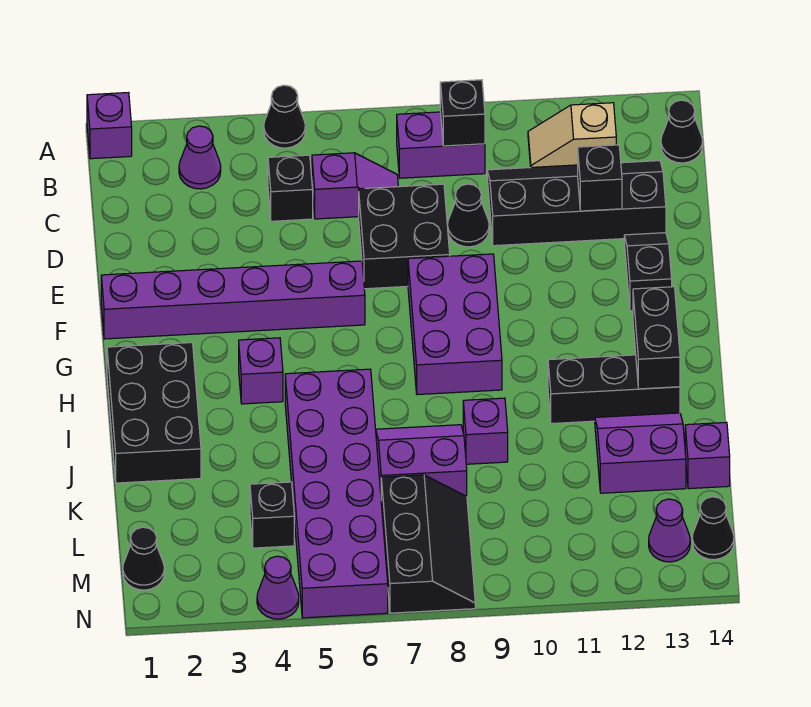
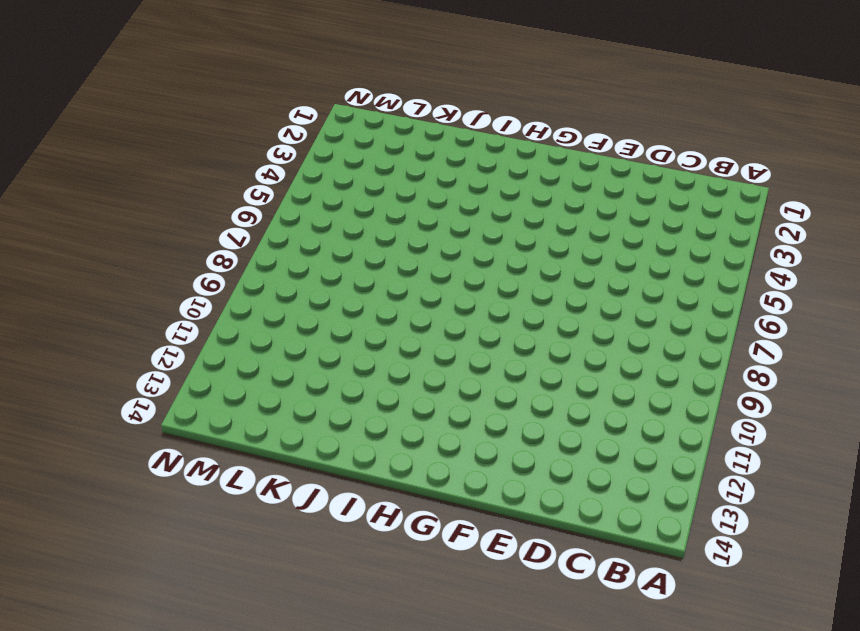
none -> purple 1x1 brick [87,93,132,159]
none -> black 1x1 cone [264,85,305,148]
none -> purple 1x1 cone [179,126,221,189]
none -> purple 1x2 brick [397,112,485,178]

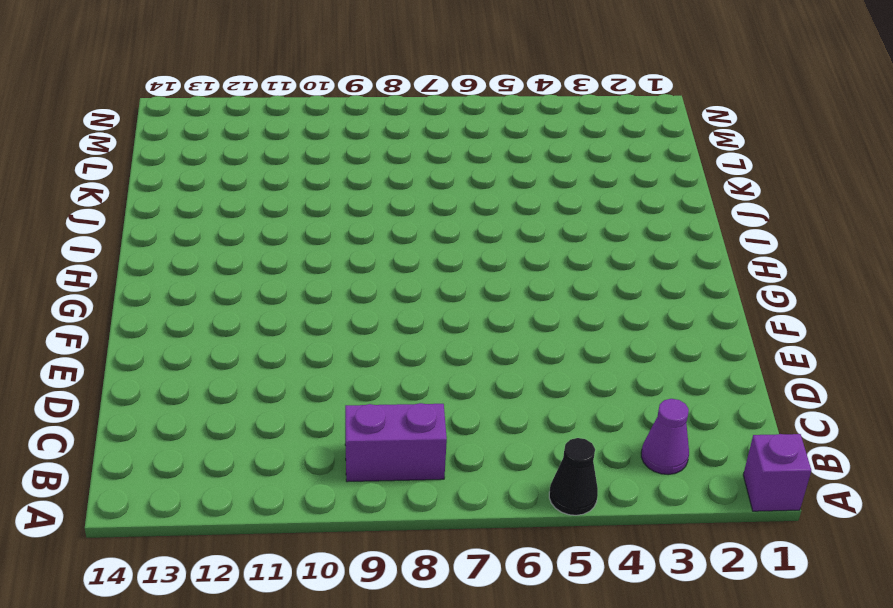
none -> tan 1x2 slope [528,103,616,167]
none -> black 1x1 cone [661,100,703,163]
none -> black 1x1 brick [268,155,313,221]
none -> purple 1x2 slope [312,153,398,219]

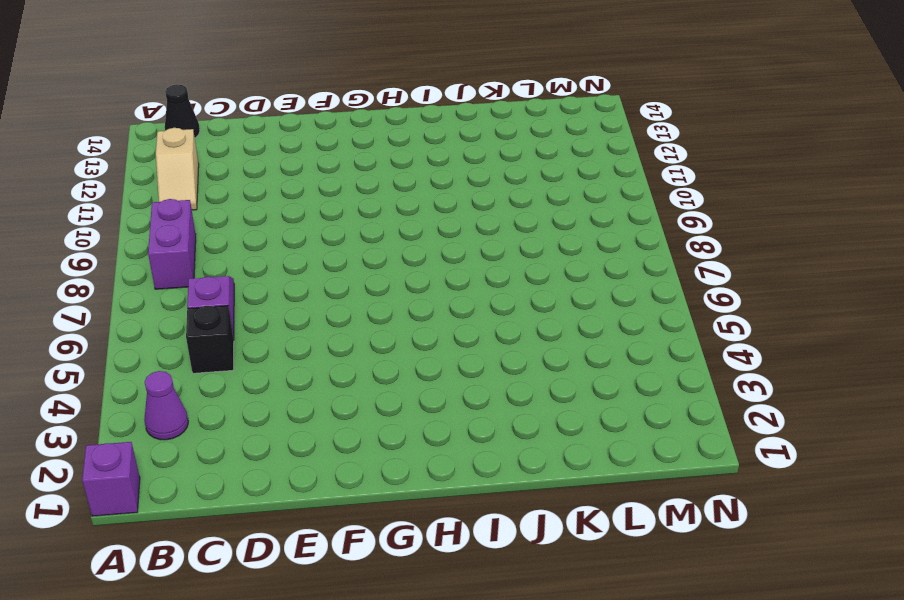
none -> black 1x1 cone [264,85,305,148]
none -> black 2x4 slope [487,161,666,246]
none -> black 2x2 brick [359,184,450,289]
none -> black 1x1 cone [448,184,489,247]

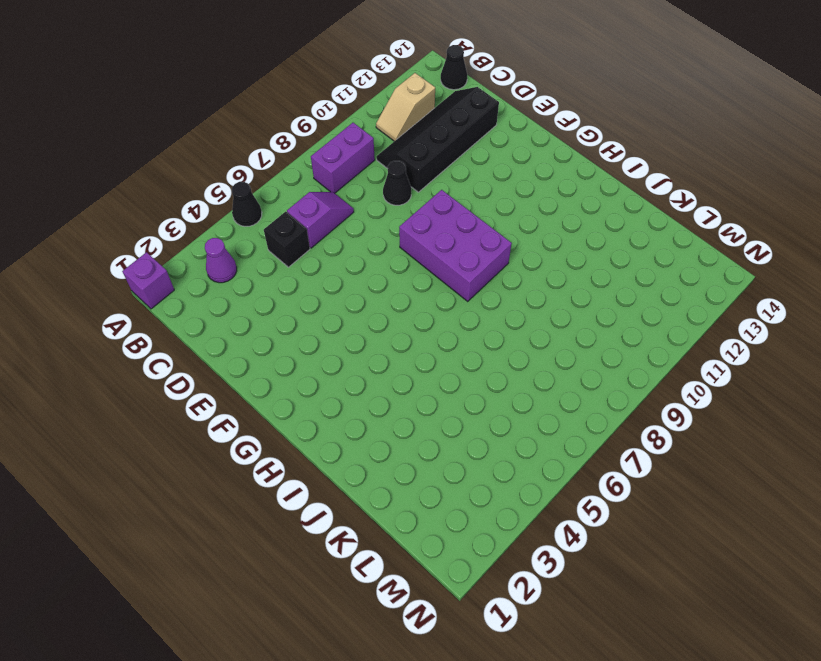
none -> black 2x2 brick [359,184,450,289]
none -> black 1x2 slope [624,233,672,311]
none -> purple 1x6 brick [101,261,365,339]
none -> black 2x3 brick [107,343,201,483]

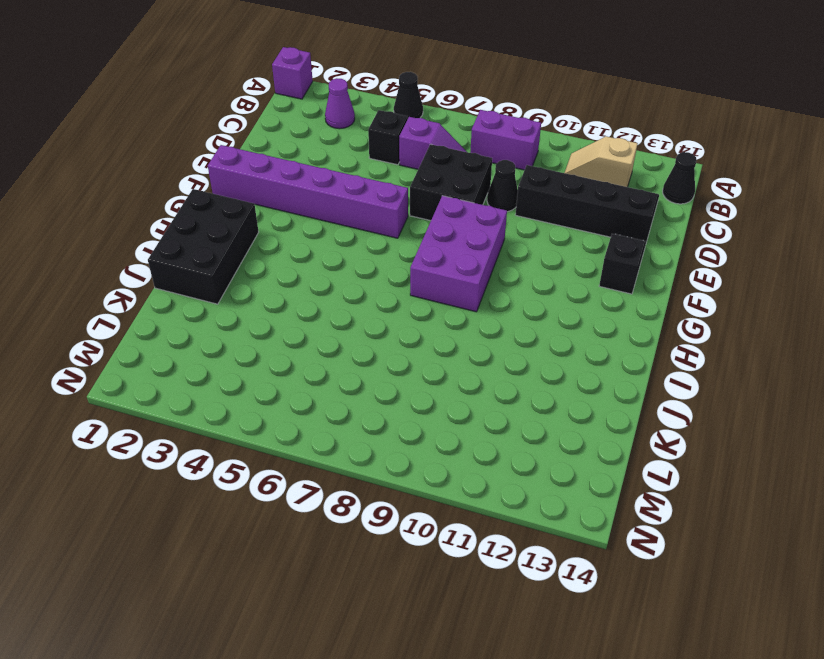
none -> purple 1x1 brick [239,338,283,404]
none -> purple 2x6 brick [285,369,388,618]
none -> black 1x3 brick [548,355,680,424]
none -> purple 2x2 slope [376,425,467,496]

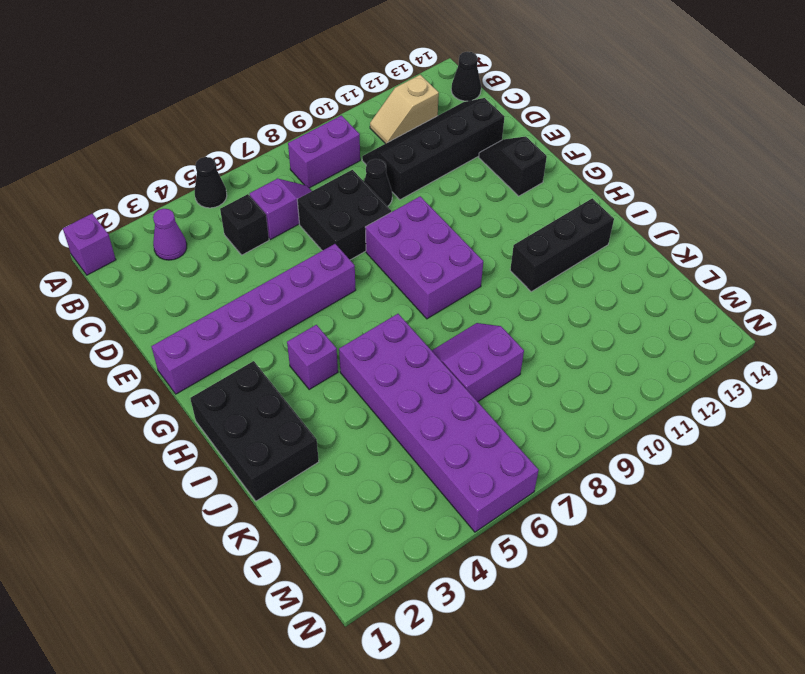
none -> purple 1x1 brick [463,398,508,464]
none -> purple 2x2 slope [595,413,686,493]
none -> purple 1x1 brick [685,422,730,489]
none -> black 1x1 brick [250,482,294,548]

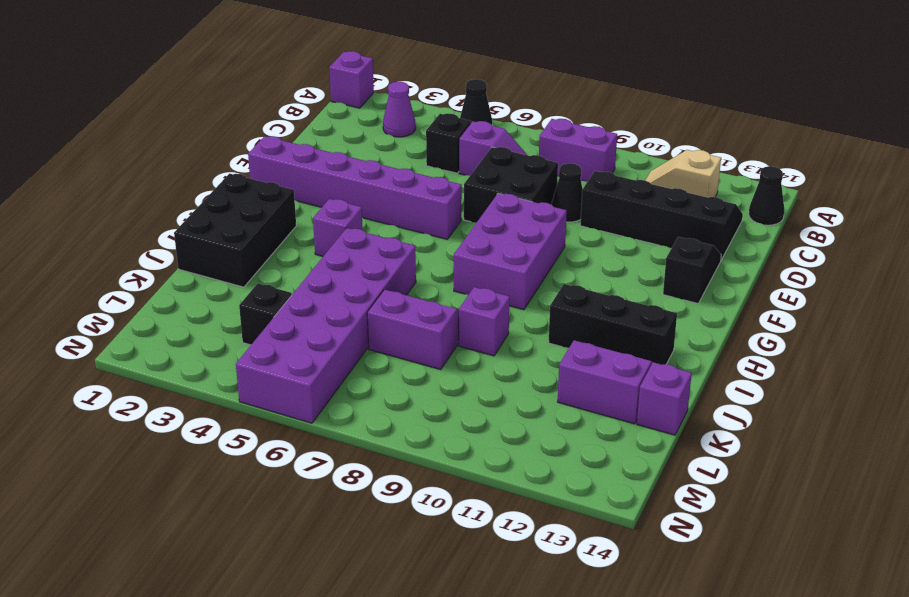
none -> black 2x3 slope [381,475,475,613]
none -> black 1x1 cone [123,527,164,590]
none -> purple 1x1 cone [649,499,690,562]
none -> black 1x1 cone [692,497,734,560]

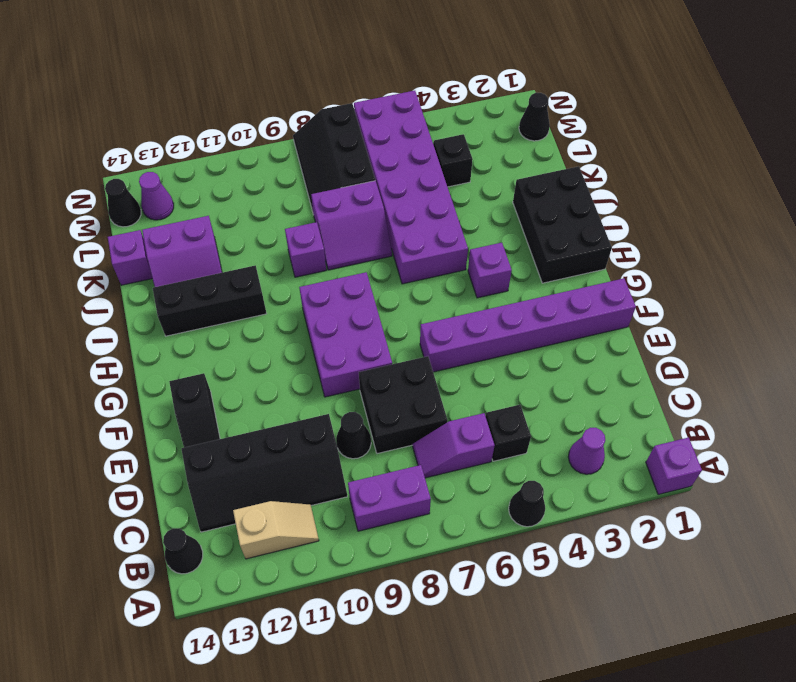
none -> purple 1x1 cone [257,556,299,619]
none -> black 1x1 brick [440,80,485,146]
none -> black 1x1 brick [578,145,622,211]
none -> black 1x2 brick [633,287,680,389]

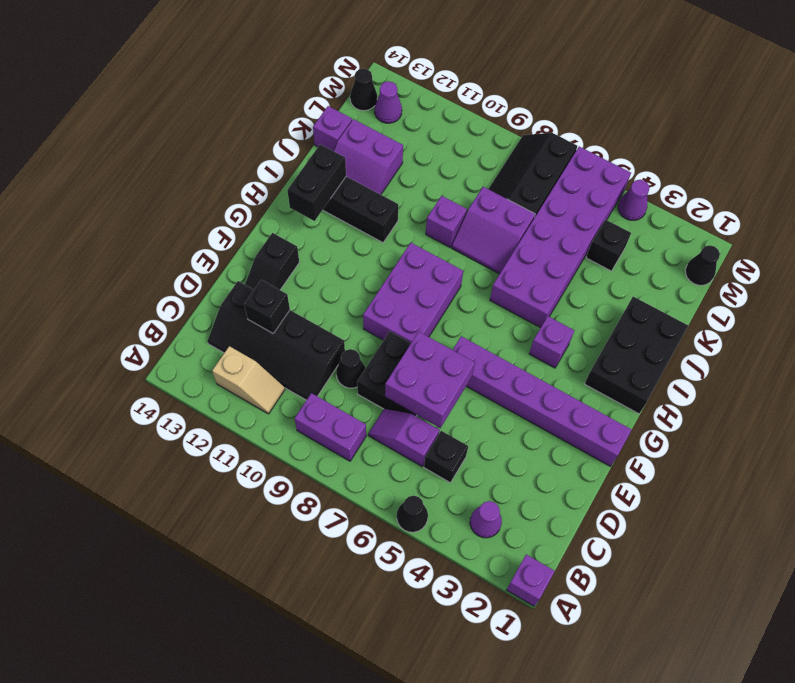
purple 2x2 brick [385,332,475,428] -> none
none -> black 1x1 cone [661,100,703,163]
none -> black 1x1 brick [440,80,485,146]

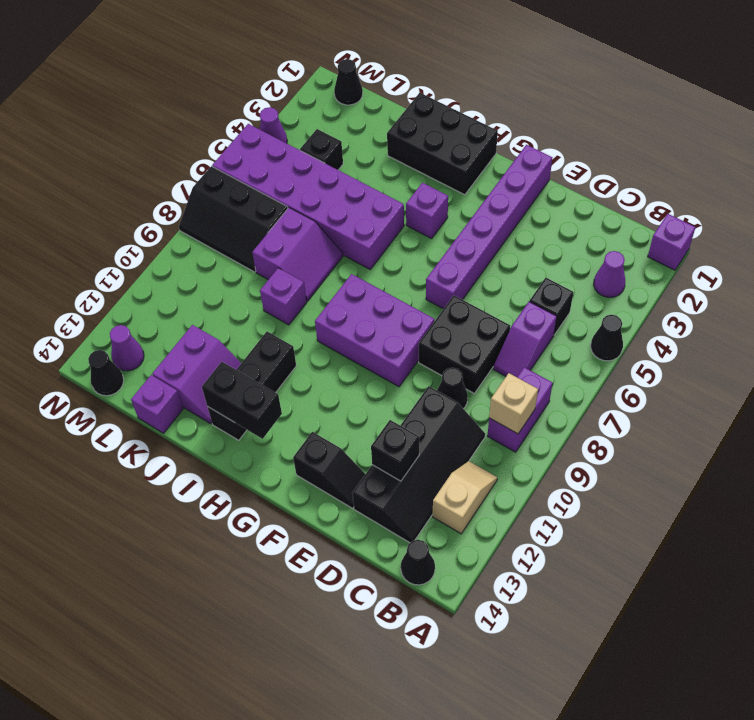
tan 1x1 brick [489,373,538,434] -> black 1x1 brick [440,80,485,146]

